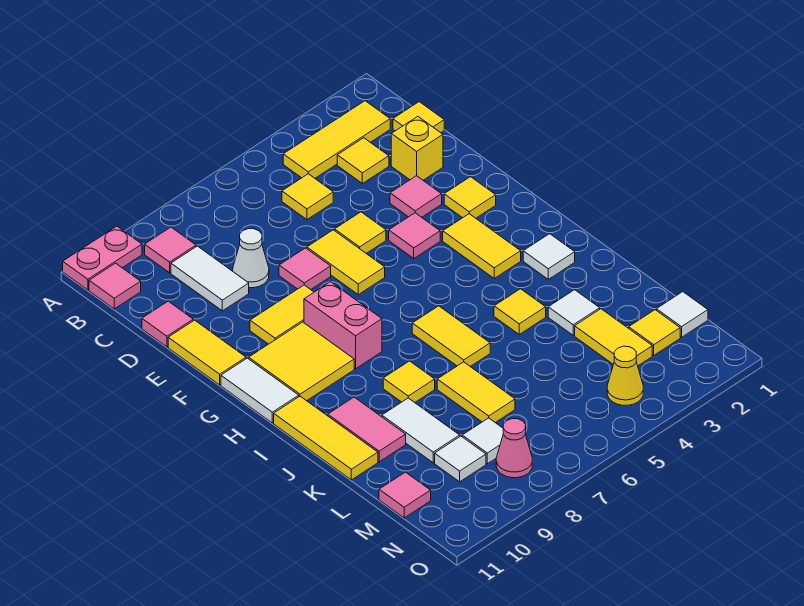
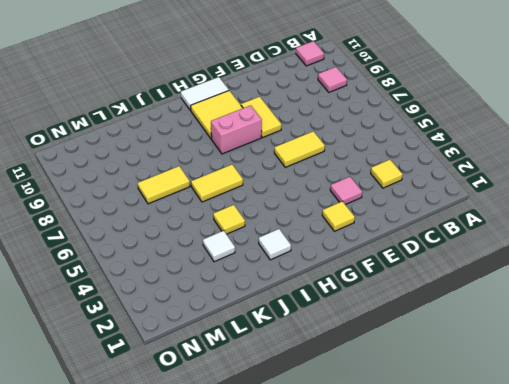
none -> pink 1x2 plate [63,226,142,290]
none -> yellow 1x3 tile [283,101,390,178]
none -> yellow 1x1 tile [393,102,444,133]
none -> yellow 1x1 tile [282,174,333,220]

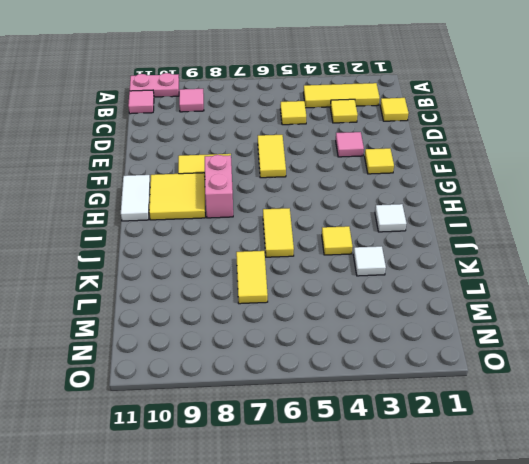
none -> white 1x2 tile [171,246,249,311]
none -> yellow 1x1 brick [391,117,443,180]
none -> white 1x1 cone [233,229,269,288]
none -> pink 1x1 tile [142,301,193,347]

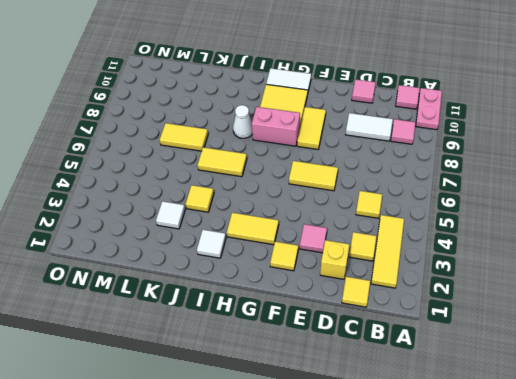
white 1x1 cone [233,105,252,138] -> white 1x1 cone moved to [233,229,269,288]
none -> yellow 1x1 tile [335,212,386,253]
none -> pink 1x1 tile [279,248,331,289]
none -> yellow 1x2 tile [168,320,246,385]
none -> pink 1x1 tile [389,213,440,258]

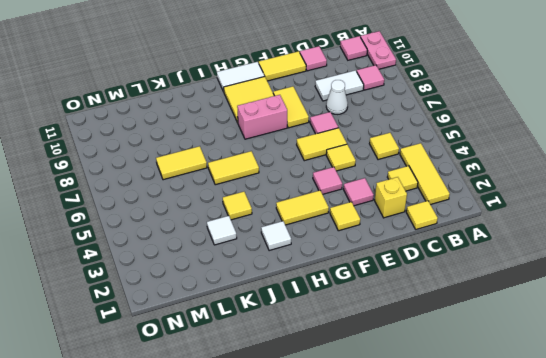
none -> yellow 1x3 tile [274,396,378,480]
none -> yellow 1x1 tile [383,361,435,402]
none -> pink 1x2 tile [328,397,406,462]
none -> white 1x2 tile [382,398,460,463]

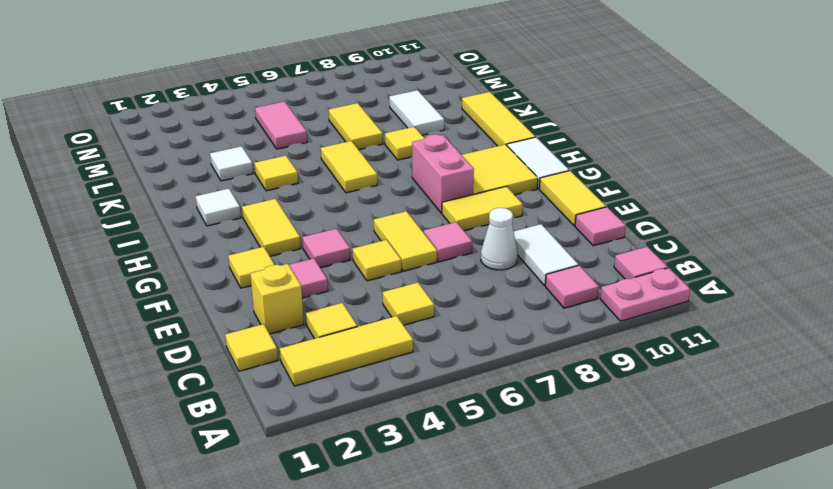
pink 1x2 tile [255,102,307,149] -> pink 1x2 tile moved to [328,397,406,462]
none -> yellow 1x2 tile [575,309,652,366]
none -> white 1x1 tile [656,292,708,337]
none -> yellow 1x1 tile [629,310,680,355]
none -> white 1x1 tile [462,418,503,464]

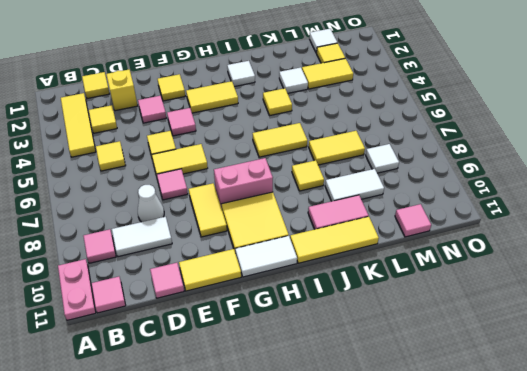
none -> white 1x1 tile [435,436,486,482]
none -> yellow 1x1 cone [607,346,643,405]
none -> pink 1x1 cone [496,419,532,478]

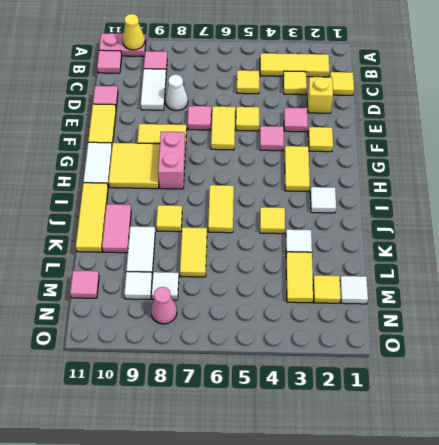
yellow 1x1 cone [123,14,145,50] -> yellow 1x1 cone moved to [607,346,643,405]

